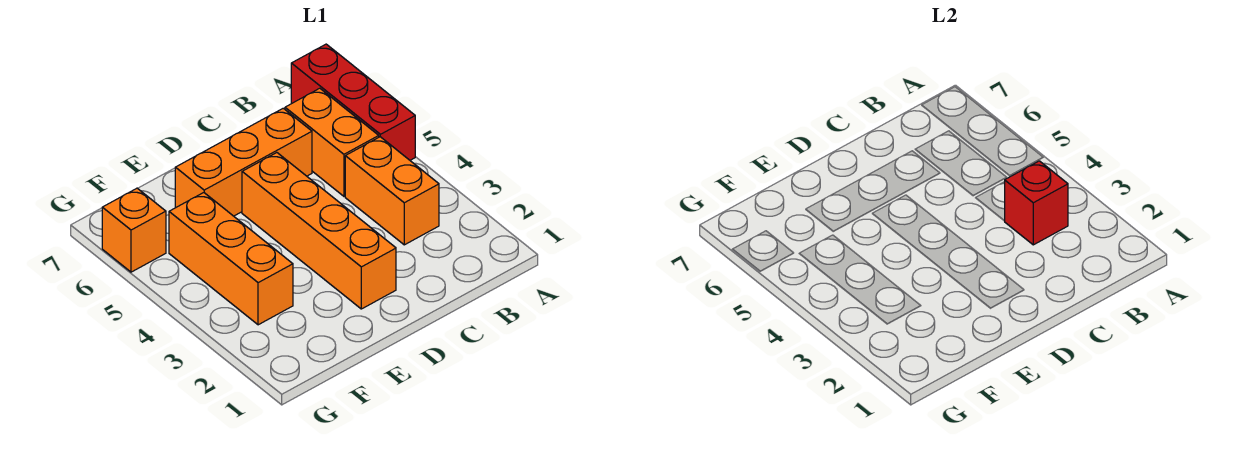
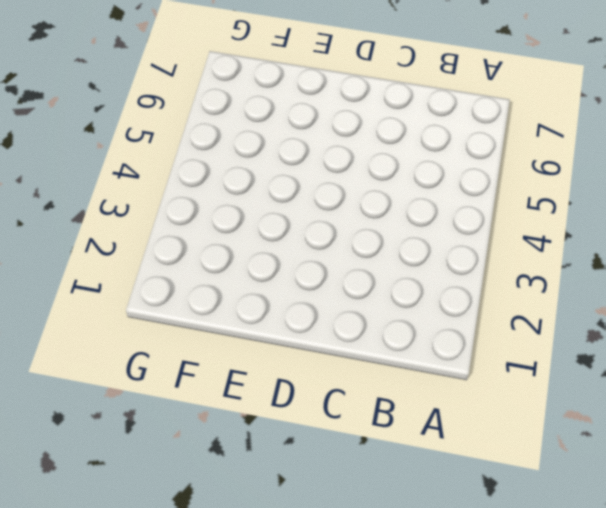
none -> red 1x3 brick [291,44,415,160]
none -> orange 1x2 brick [345,137,439,245]

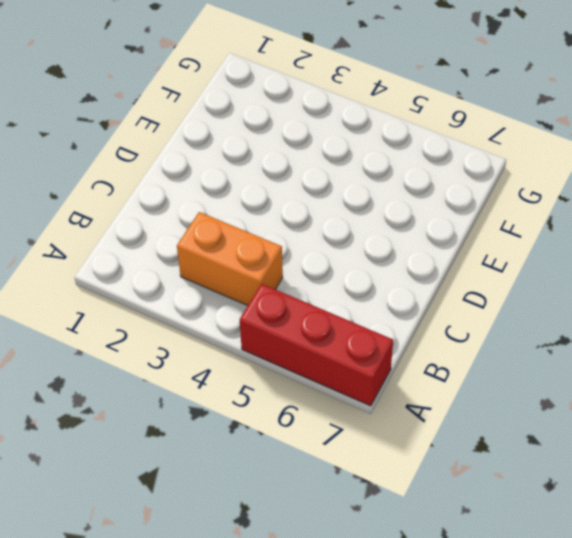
none -> orange 1x2 brick [285,88,379,196]
none -> orange 1x3 brick [175,108,312,216]

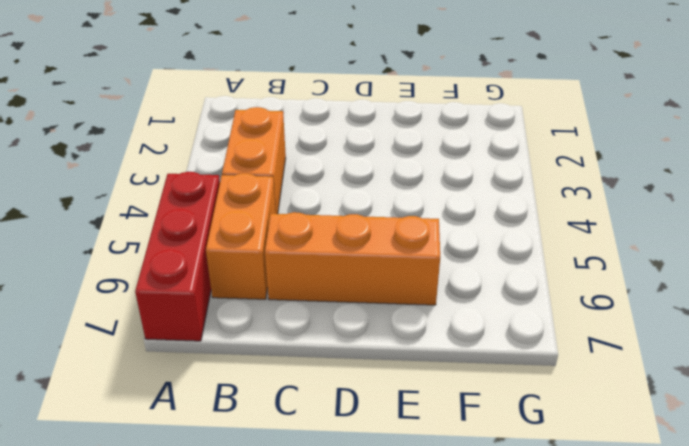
none -> orange 1x4 brick [242,153,396,309]
none -> orange 1x3 brick [169,193,293,325]

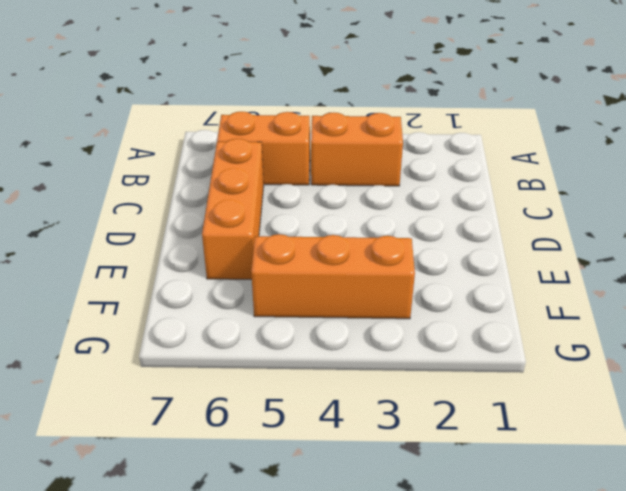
none -> red 1x3 brick [291,44,415,160]
none -> orange 1x4 brick [242,153,396,309]

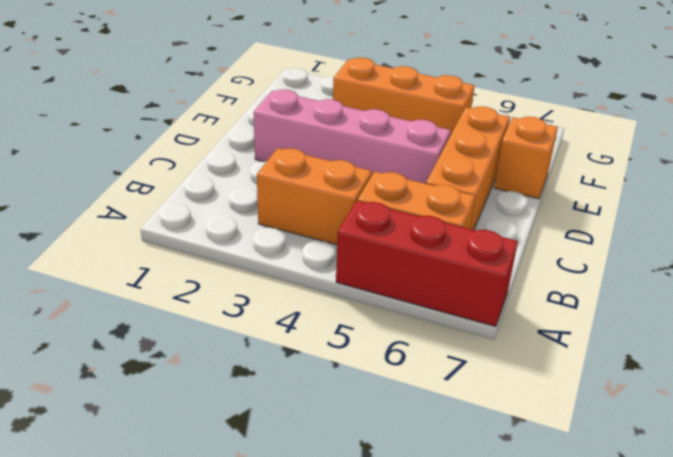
pink 1x4 brick [254,89,451,184] -> orange 1x4 brick [242,153,396,309]
orange 1x1 brick [494,117,558,199] -> orange 1x1 brick moved to [102,188,166,272]
none -> red 1x1 brick [1005,161,1068,245]

